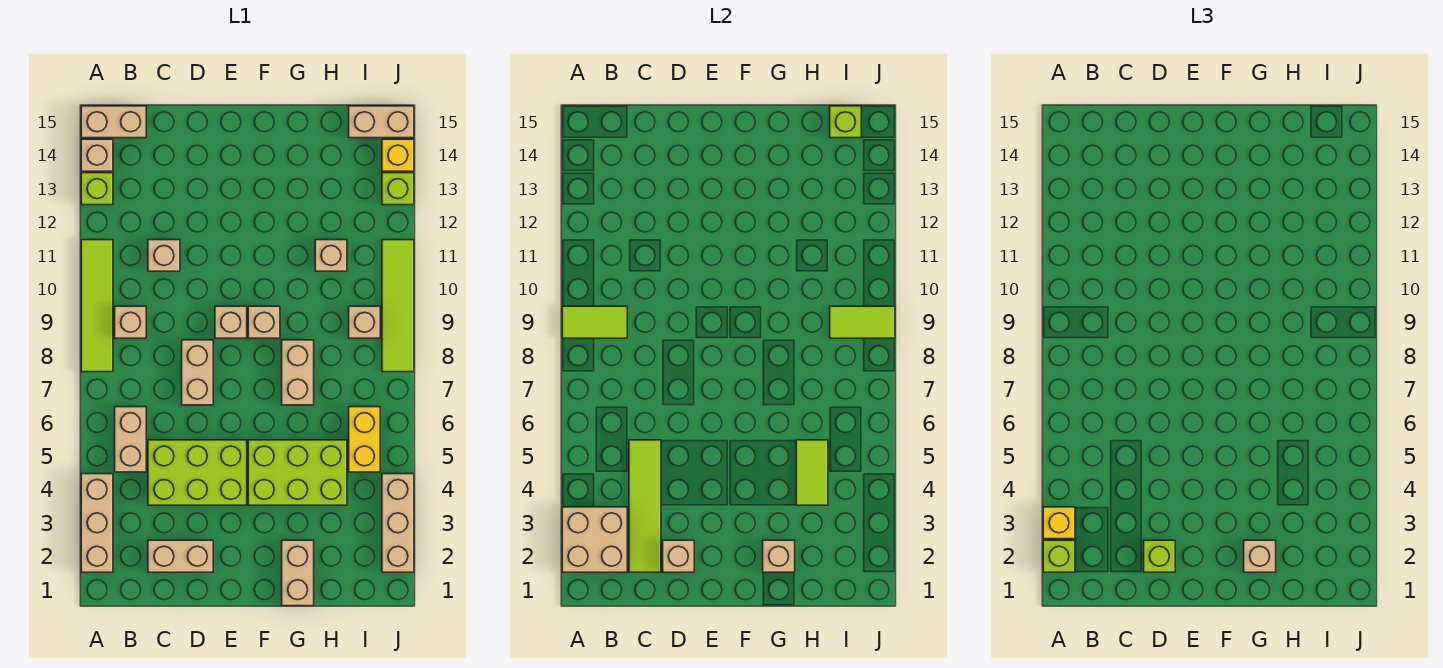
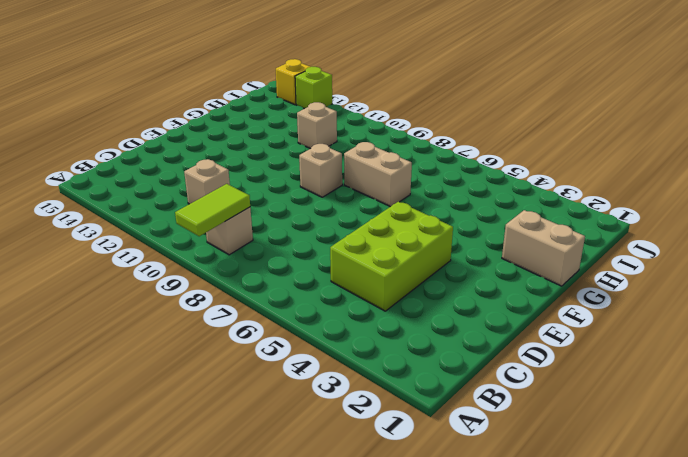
none -> tan 1x3 brick [81,474,113,572]
none -> lime 1x4 tile [81,240,113,372]
none -> lime 1x1 brick [81,173,113,205]
none -> tan 1x1 brick [81,139,113,171]

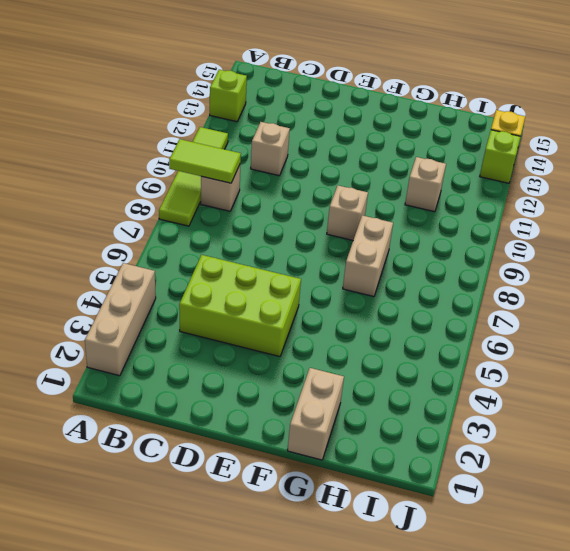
none -> tan 1x1 brick [81,139,113,171]
none -> tan 1x2 brick [81,106,146,138]
none -> tan 1x2 brick [115,407,146,472]
none -> tan 1x2 brick [148,540,213,572]

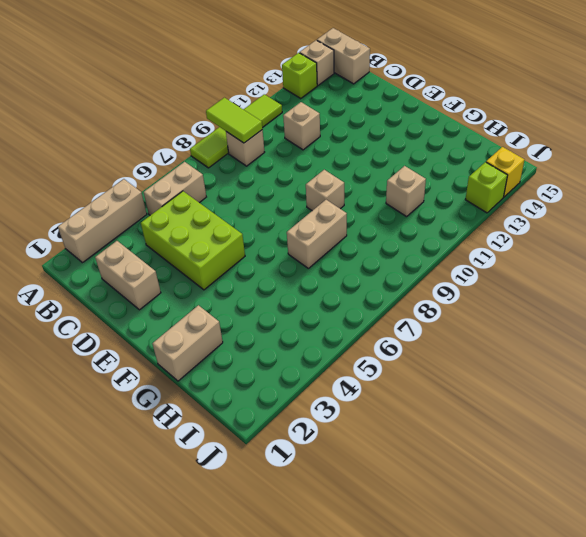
none -> tan 1x2 brick [182,340,213,405]
none -> tan 1x1 brick [215,306,247,338]
none -> lime 2x3 brick [248,440,347,505]
none -> yellow 1x2 brick [349,407,380,472]

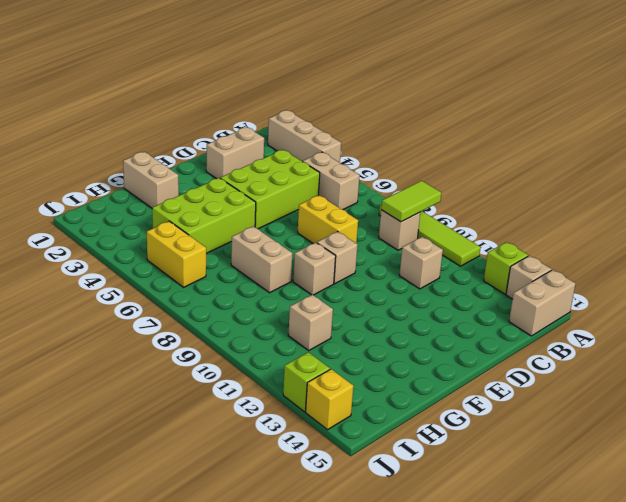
yellow 1x2 brick [298,195,358,244] -> tan 1x2 brick [182,340,213,405]
none -> tan 1x1 brick [349,306,380,338]
none -> tan 1x2 brick [349,106,414,138]
none -> tan 1x3 brick [382,474,414,572]
none -> lime 1x4 tile [382,240,414,372]

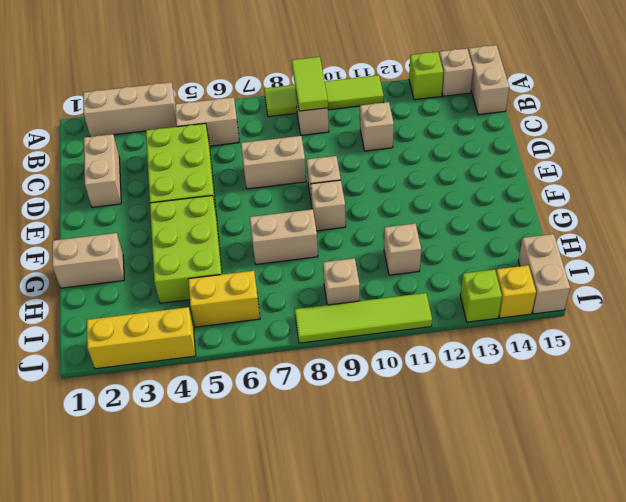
yellow 1x3 brick [87,307,196,369] -> tan 1x3 brick [382,474,414,572]
none -> tan 2x2 brick [562,507,627,572]
none -> lime 1x4 tile [629,440,661,572]
none -> tan 1x1 brick [663,540,694,572]
none -> tan 1x1 brick [763,540,795,572]

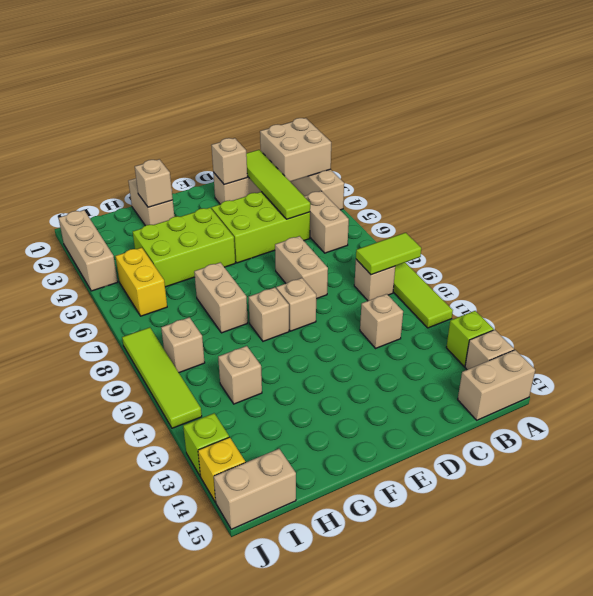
none -> lime 1x2 tile [796,440,828,505]
none -> lime 1x2 tile [830,306,895,338]
none -> lime 1x1 brick [830,106,861,138]
none -> lime 1x1 brick [1043,540,1075,572]

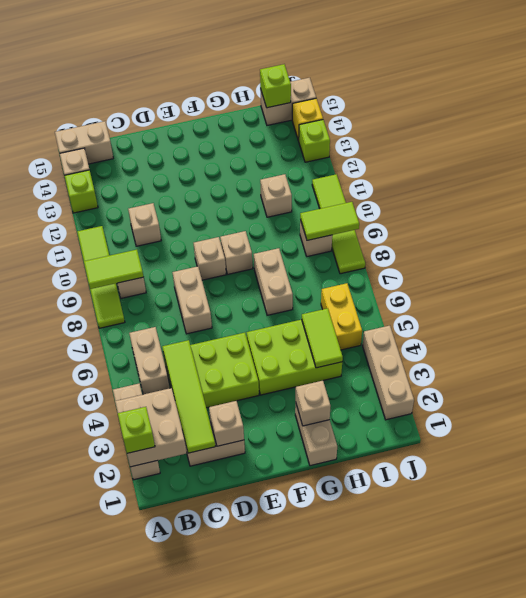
none -> yellow 1x1 brick [1043,507,1075,539]
none -> lime 1x1 brick [1144,540,1175,572]
none -> tan 1x1 brick [1244,540,1276,572]

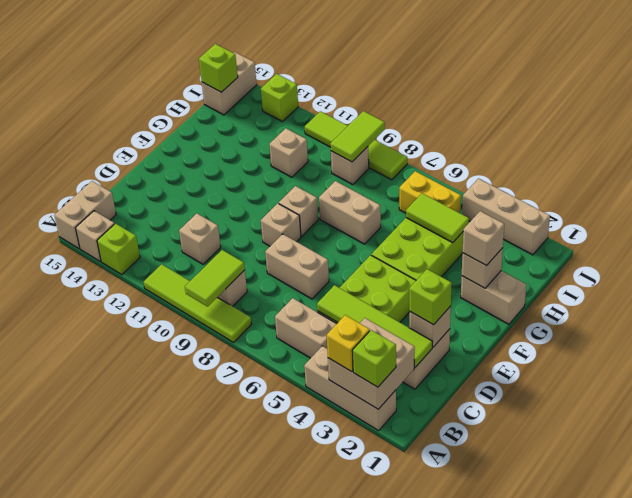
none -> yellow 1x1 brick [382,139,414,171]

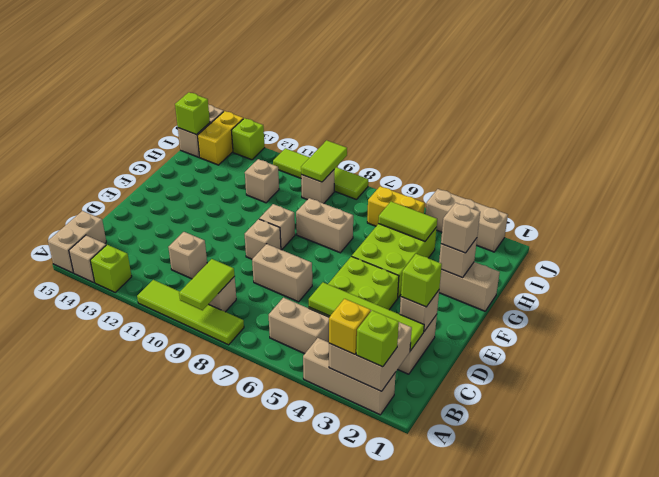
yellow 1x2 brick [198,111,243,165] -> yellow 1x1 brick [382,139,414,171]

